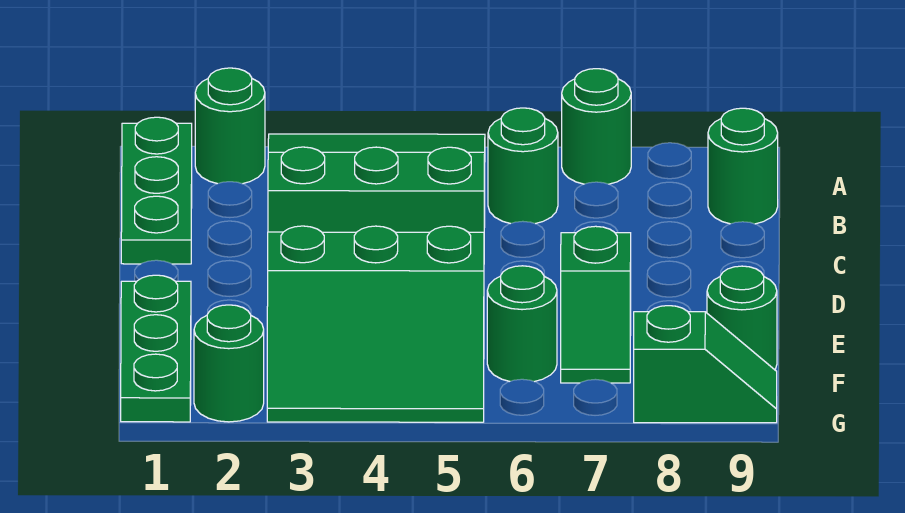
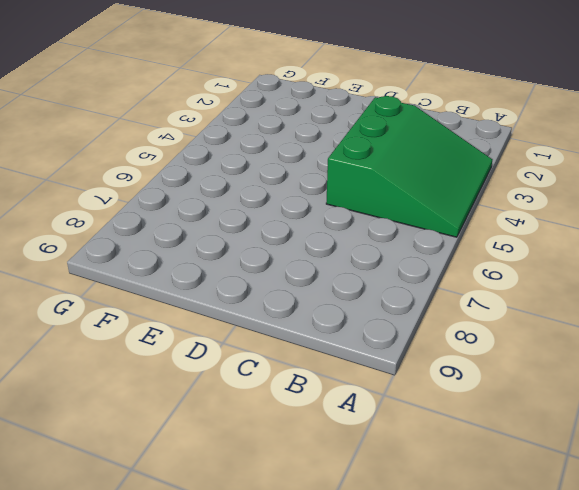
none -> green 1x3 plate [121,117,192,264]
none -> green 1x1 round brick [195,68,265,184]
none -> green 1x1 round brick [562,69,631,184]

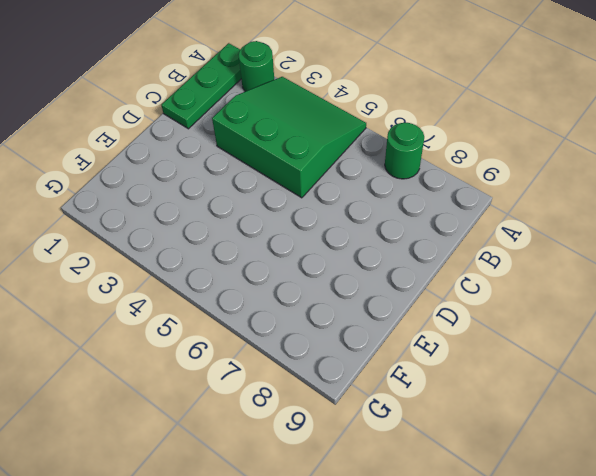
none -> green 1x1 round brick [488,108,558,224]
none -> green 1x1 round brick [708,108,778,224]
none -> green 1x3 plate [121,275,191,422]

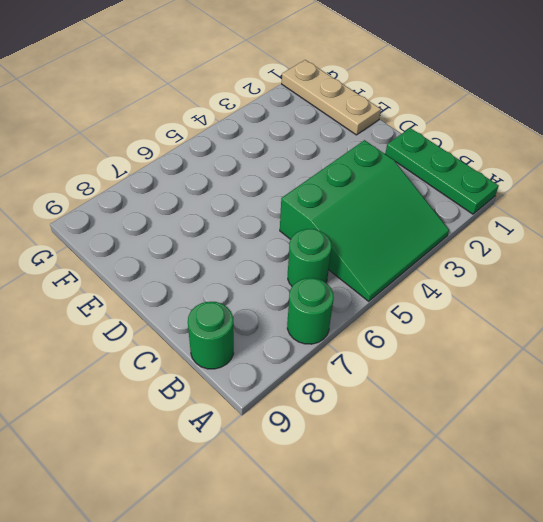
tan 1x3 plate [282,60,381,135] -> green 1x3 plate [121,275,191,422]
none -> green 1x1 round brick [195,68,265,184]
none -> green 3x3 slope [267,226,484,422]
none -> green 1x2 slope [561,226,631,383]

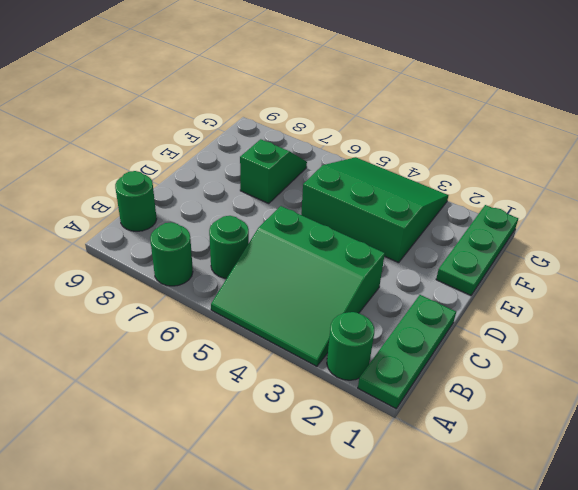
none -> green 1x1 round brick [487,266,557,382]
none -> green 1x1 round brick [707,266,777,370]
none -> green 1x1 round brick [194,305,264,422]

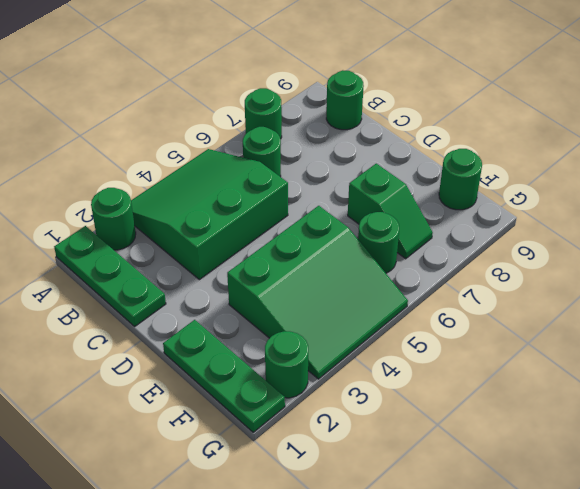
none -> green 1x2 slope [634,306,777,423]

